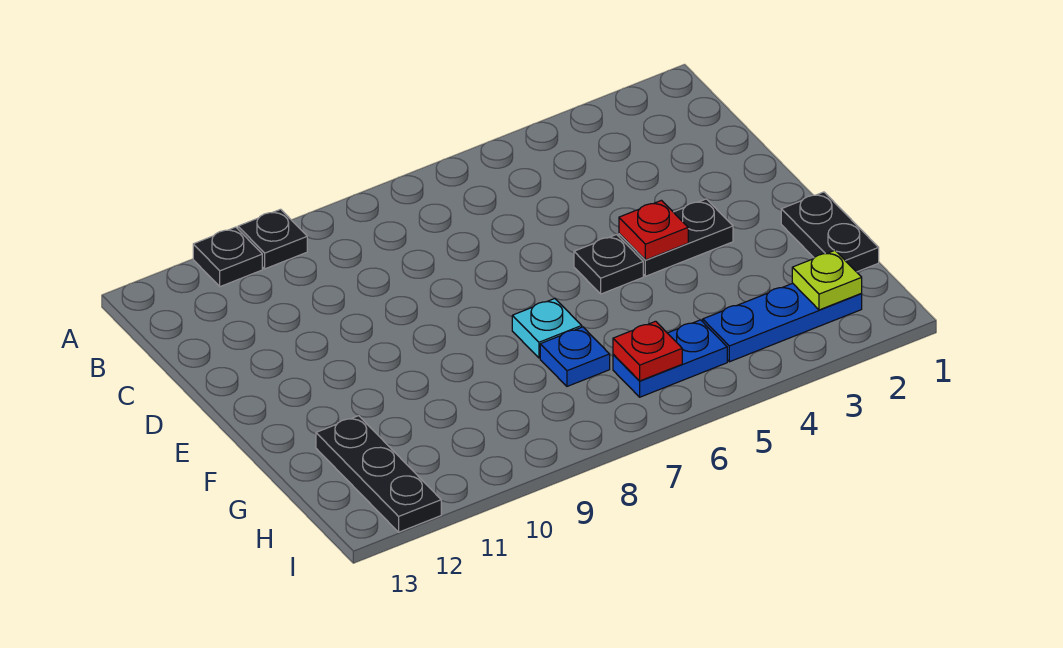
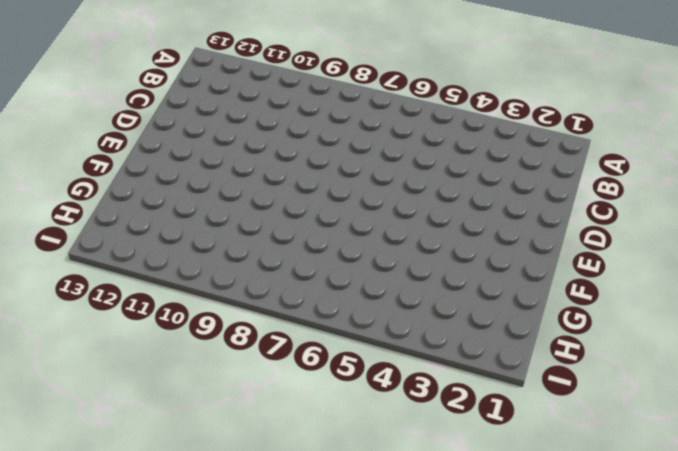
none -> black 1x1 plate [238,209,307,269]
none -> black 1x1 plate [193,227,262,287]
none -> black 1x2 plate [619,199,733,276]

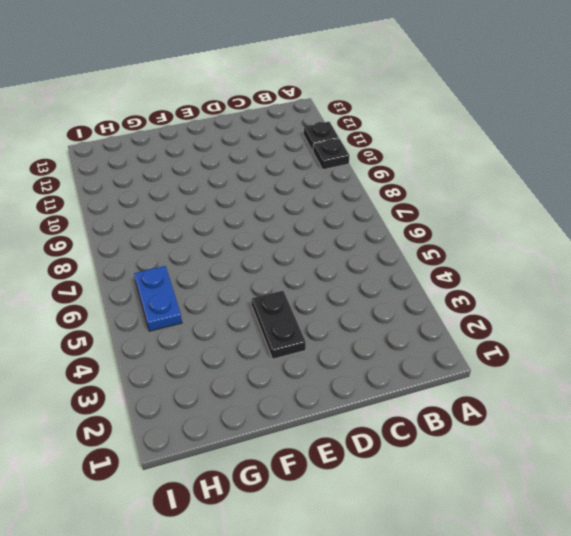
none -> black 1x1 plate [574,234,643,294]
none -> black 1x2 plate [781,192,879,272]
none -> cyan 1x1 plate [512,299,582,358]

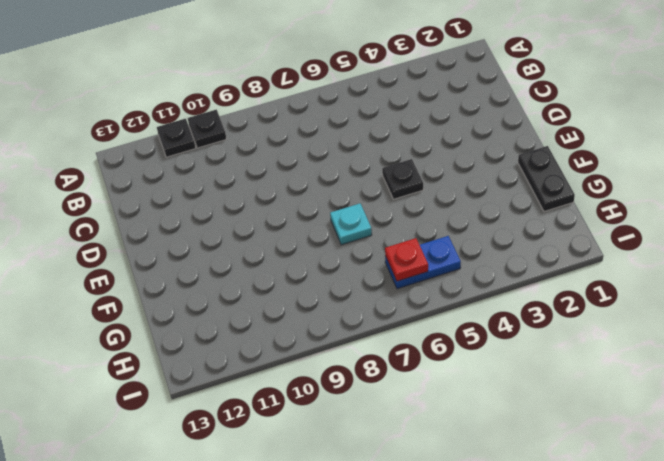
none -> black 1x2 plate [619,199,733,276]
none -> blue 1x1 plate [540,327,610,386]
none -> black 1x3 plate [316,416,441,532]

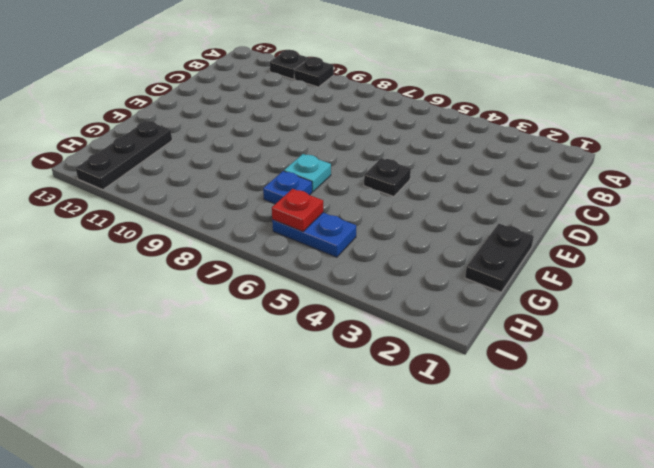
none -> black 1x2 plate [619,199,733,276]
none -> blue 1x3 plate [703,283,862,362]
none -> red 1x1 plate [619,200,688,260]

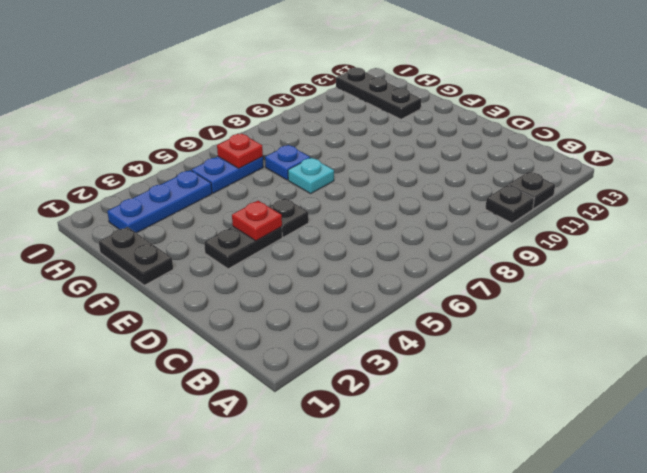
none -> lime 1x1 plate [792,250,862,310]

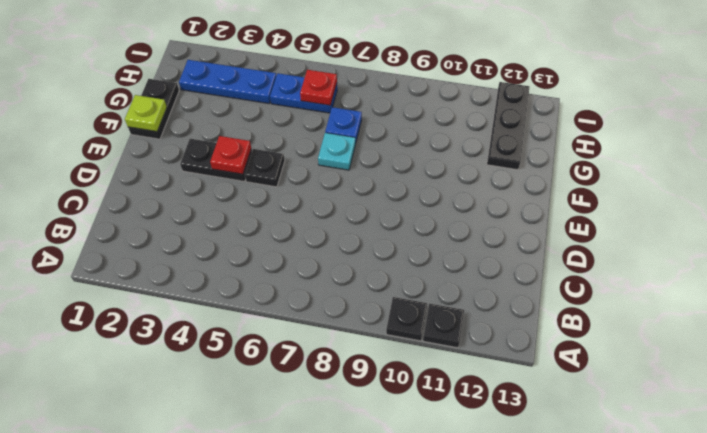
lime 1x1 plate [125,95,167,132] -> lime 1x1 plate moved to [792,250,862,310]

